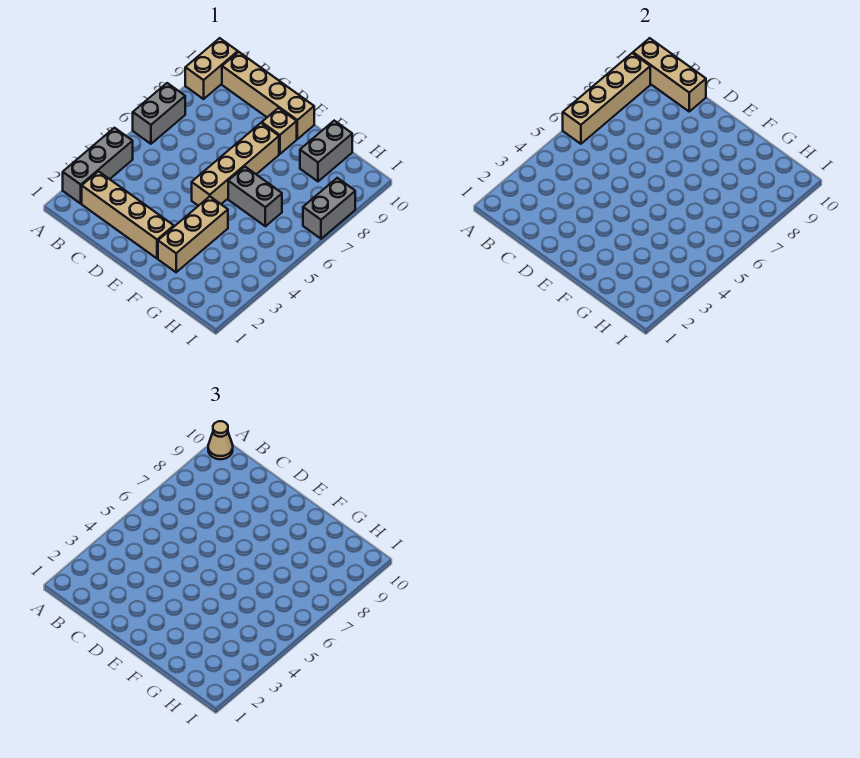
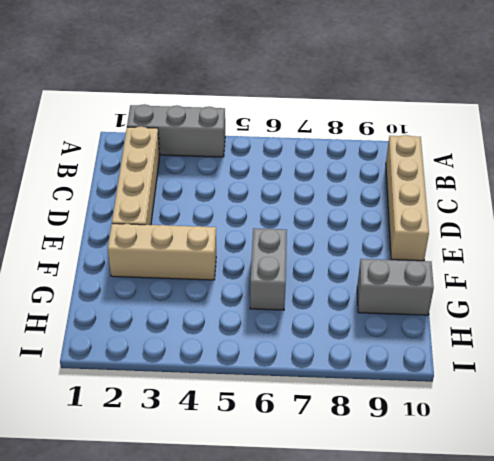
none -> grey 1x2 brick [133,83,185,144]
none -> tan 1x2 brick [185,38,238,99]
none -> tan 1x4 brick [192,123,279,206]

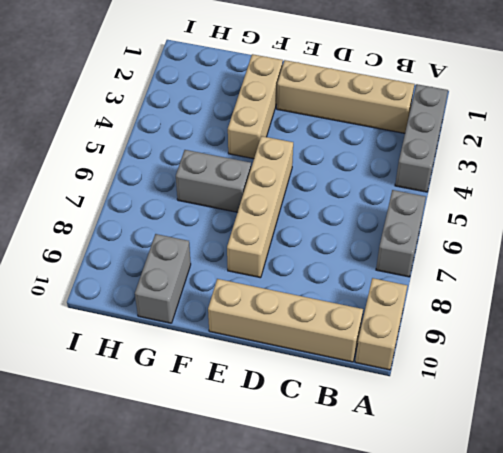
none -> tan 1x1 brick [262,108,297,154]
none -> grey 1x2 brick [303,178,355,239]
none -> tan 1x4 brick [563,53,650,144]

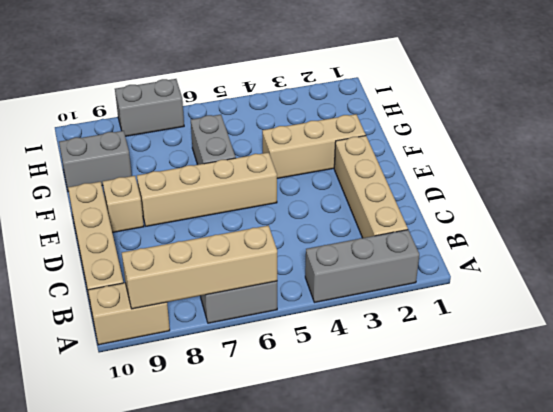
none -> tan 1x3 brick [633,38,706,111]
none -> tan 1x1 cone [208,421,233,459]

